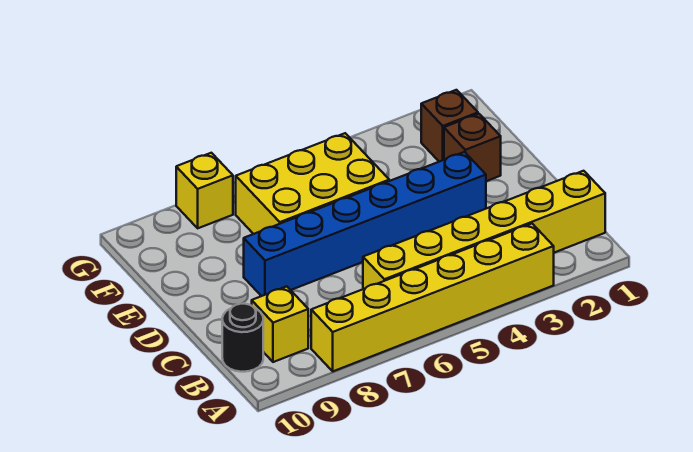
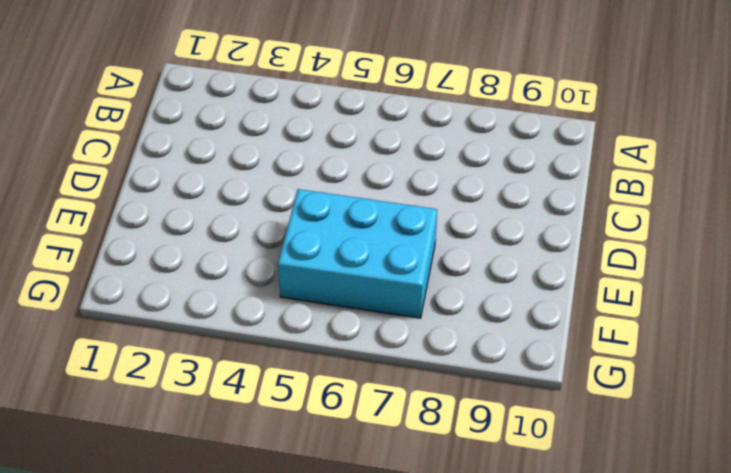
cyan 2x3 brick [278,189,437,318] -> yellow 2x3 brick [236,133,389,234]
none -> yellow 1x6 brick [311,224,554,371]
none -> yellow 1x6 brick [363,171,605,289]

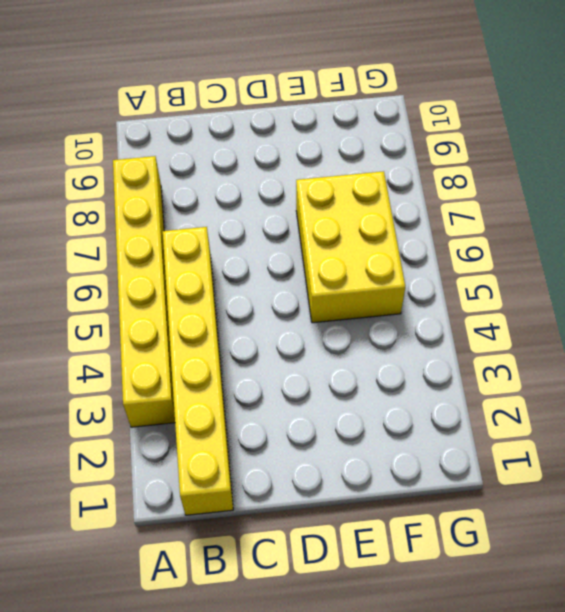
none -> yellow 1x1 brick [252,286,308,362]
none -> black 1x1 round brick [222,304,263,372]

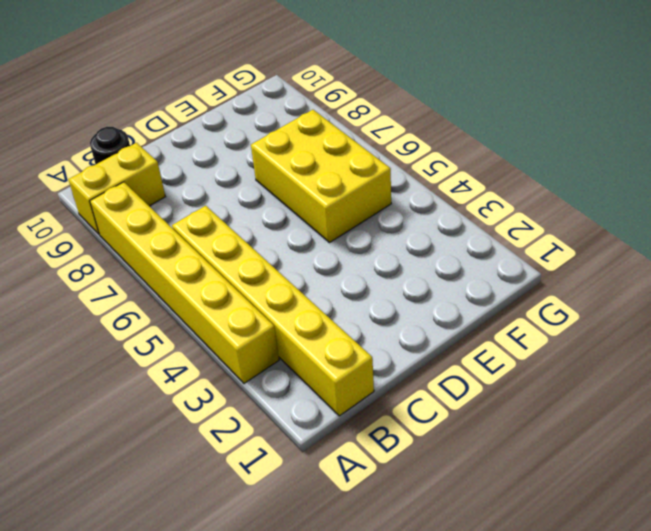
yellow 1x2 brick [68,143,165,234] -> yellow 1x1 brick [252,286,308,362]
none -> blue 1x6 brick [244,152,486,296]
none -> brown 1x1 brick [444,114,501,181]

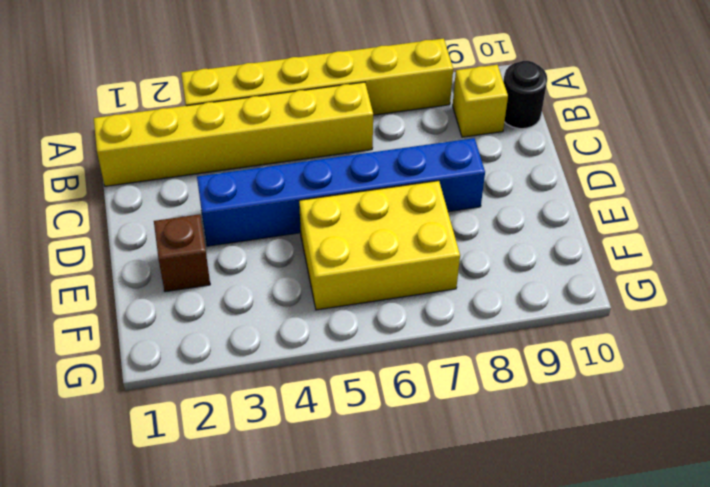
none -> brown 1x1 brick [421,90,478,162]
none -> yellow 1x1 brick [176,153,233,228]

